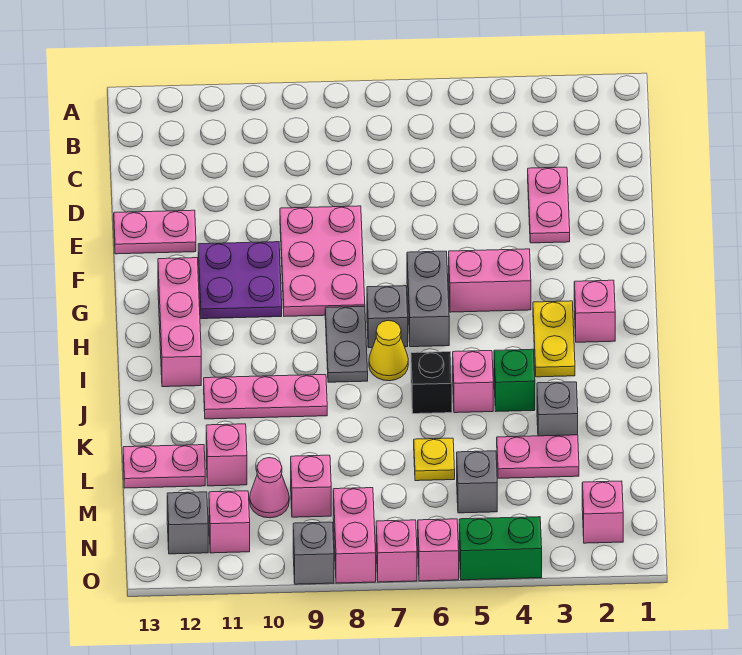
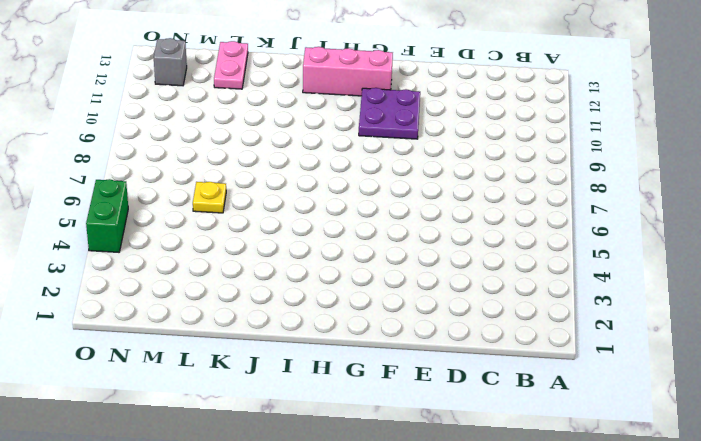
none -> pink 1x2 plate [528,167,570,243]
none -> pink 2x3 plate [280,206,365,316]
none -> pink 1x2 plate [114,210,196,254]
none -> pink 1x2 brick [449,249,531,312]

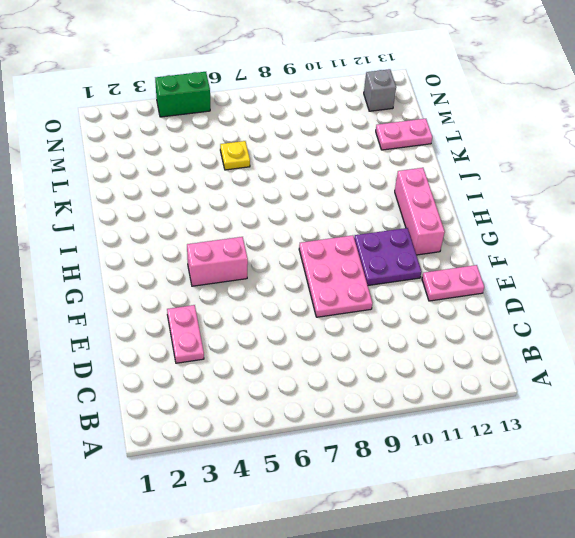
none -> grey 1x2 brick [407,251,449,347]
none -> pink 1x1 brick [574,280,615,342]
none -> yellow 1x2 plate [533,301,575,377]
none -> grey 1x1 brick [367,286,408,348]

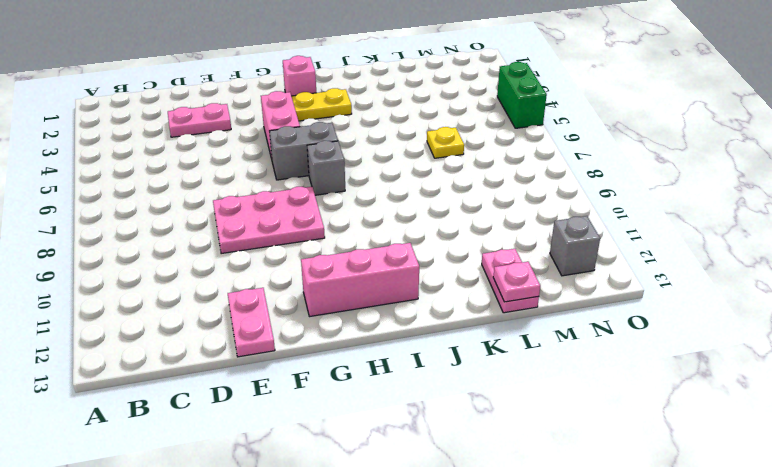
pink 1x1 plate [493,261,540,302] -> none
none -> purple 2x2 plate [198,242,282,319]
none -> grey 1x2 plate [325,306,368,382]
none -> yellow 1x1 cone [369,320,408,381]
none -> green 1x1 brick [494,349,535,411]

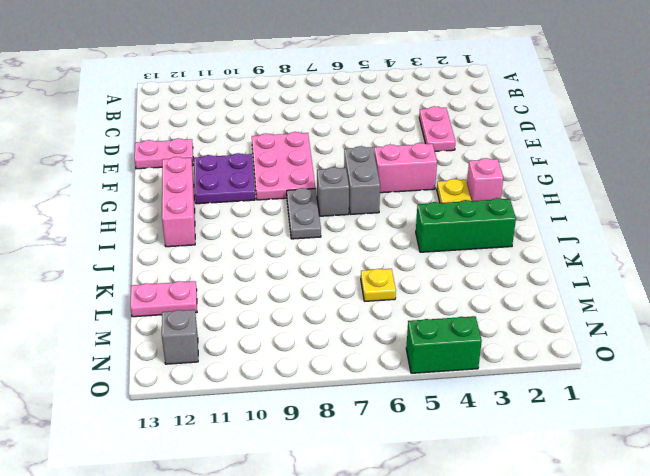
green 1x3 brick [416,198,516,252] -> green 1x1 brick [494,349,535,411]
none -> yellow 1x1 cone [369,320,408,381]
none -> pink 1x1 brick [453,351,493,413]
none -> black 1x1 brick [411,352,452,414]
none -> pink 1x3 plate [204,375,327,419]

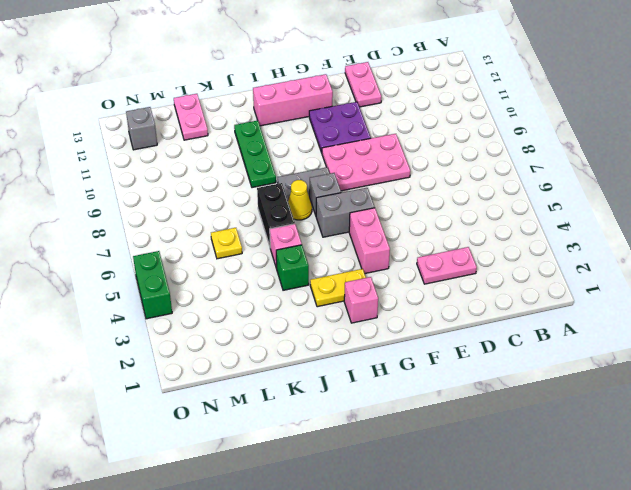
black 1x2 brick [257,183,295,246] -> black 1x1 brick [411,352,452,414]
green 1x3 plate [234,120,276,188] -> pink 1x3 plate [204,375,327,419]
none -> grey 1x1 brick [537,382,578,436]
none -> pink 1x2 plate [497,435,579,478]
none -> pink 1x1 brick [206,424,247,486]
none -> grey 1x1 brick [457,451,497,513]

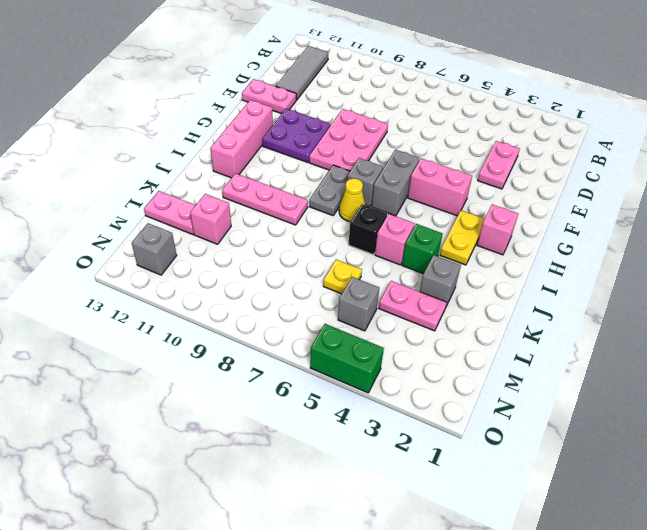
grey 1x3 tile [276,46,328,100] -> none
none -> pink 1x1 brick [291,455,331,517]
none -> pink 1x1 cone [250,458,289,518]
none -> pink 1x1 brick [582,481,623,543]
none -> pink 1x2 brick [333,488,376,583]

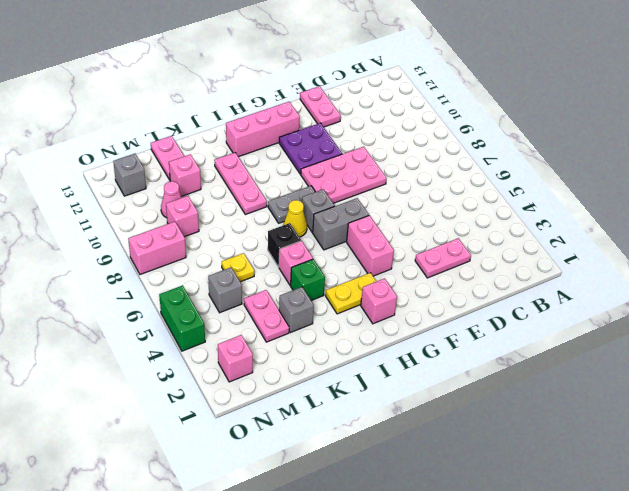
none -> pink 1x1 brick [209,491,250,553]
none -> pink 1x1 brick [418,519,459,581]
none -> pink 1x1 brick [376,520,417,582]
none -> grey 1x1 brick [293,522,334,584]

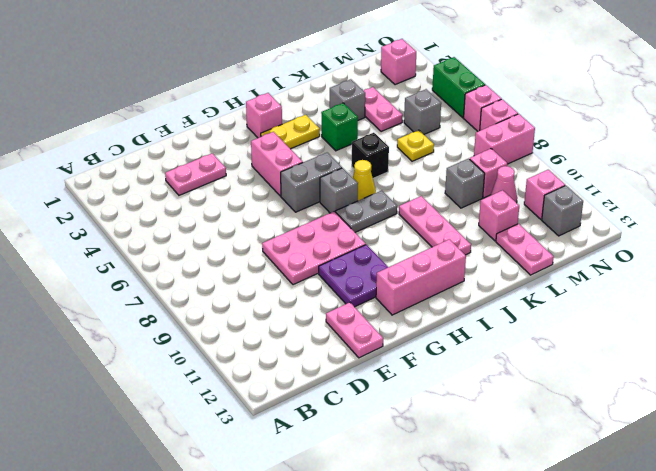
grey 1x1 brick [445,159,485,208] -> grey 1x1 brick moved to [293,522,334,584]
none -> pink 1x1 brick [453,351,493,413]

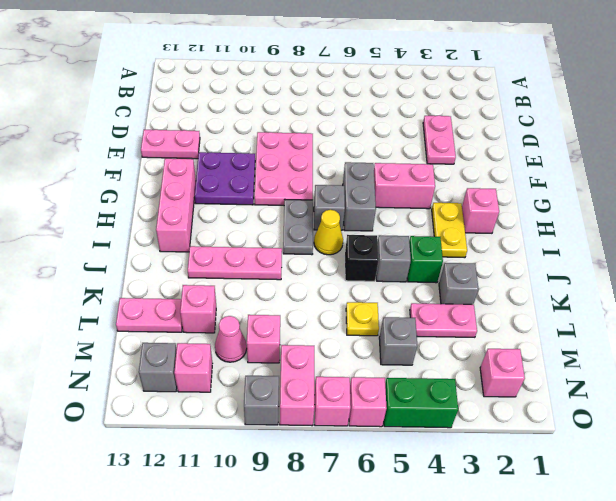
grey 1x1 brick [376,235,411,282] -> pink 1x1 brick [453,351,493,413]

